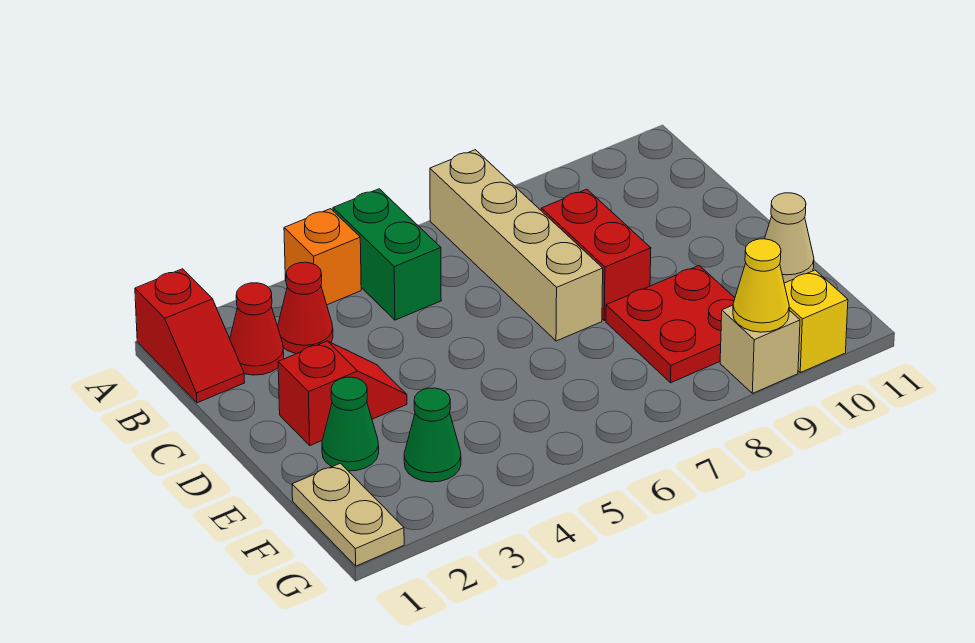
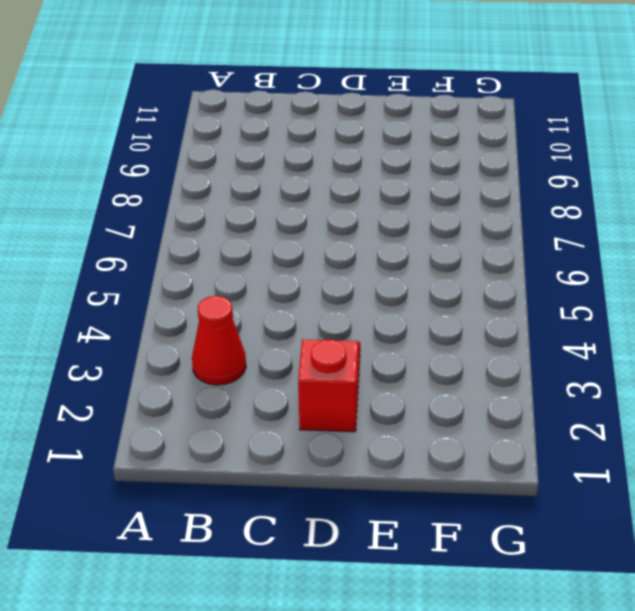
none -> red 1x2 slope [135,269,245,403]
none -> orange 1x1 brick [284,209,361,305]
none -> green 1x2 brick [333,189,441,320]

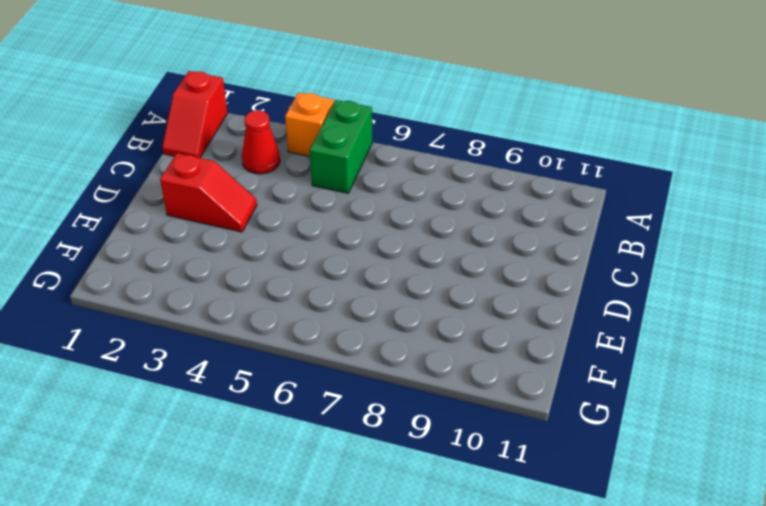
none -> tan 1x4 brick [430,150,603,341]
none -> red 1x1 cone [230,283,284,375]
none -> red 1x2 brick [541,189,651,320]

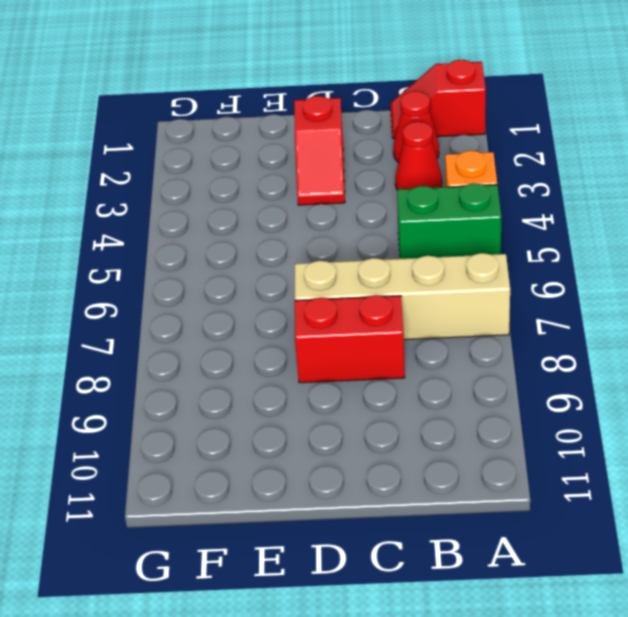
none -> green 1x1 cone [322,377,379,471]
none -> red 2x2 plate [606,266,735,383]
none -> tan 1x1 cone [765,193,814,283]

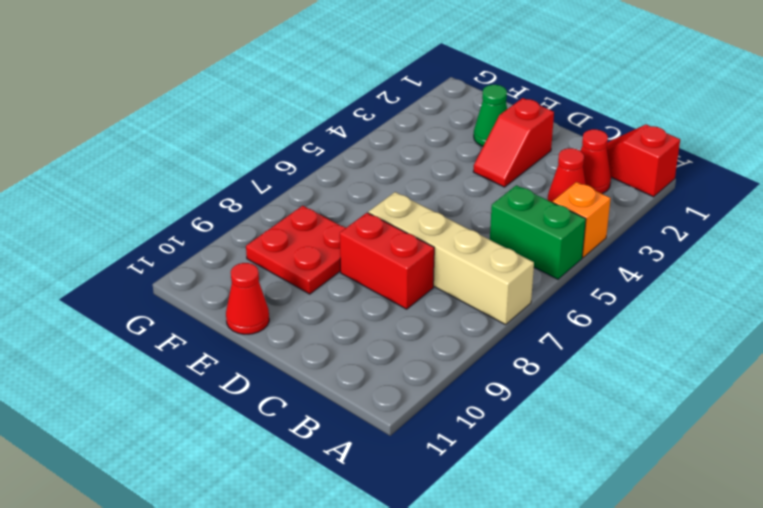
red 1x1 cone [226,263,269,334] -> tan 1x1 cone [765,193,814,283]
none -> tan 1x2 plate [292,463,404,566]
none -> green 1x1 cone [404,388,461,482]
none -> tan 1x1 brick [720,305,800,393]

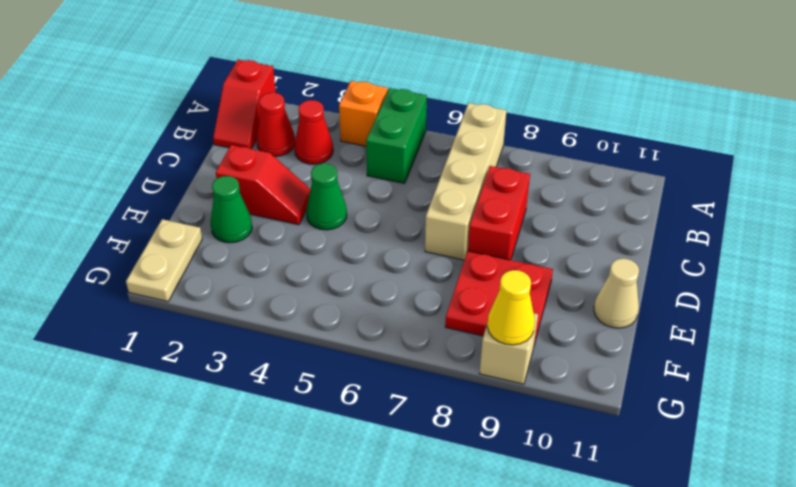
green 1x1 cone [306,163,347,230] -> green 1x1 cone moved to [404,388,461,482]
none -> yellow 1x1 brick [784,270,848,373]

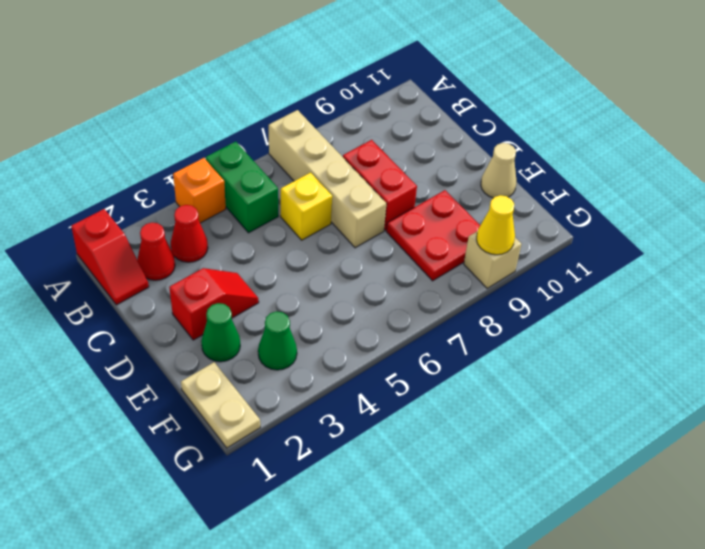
yellow 1x1 brick [281,173,332,240] -> yellow 1x1 brick moved to [784,270,848,373]

